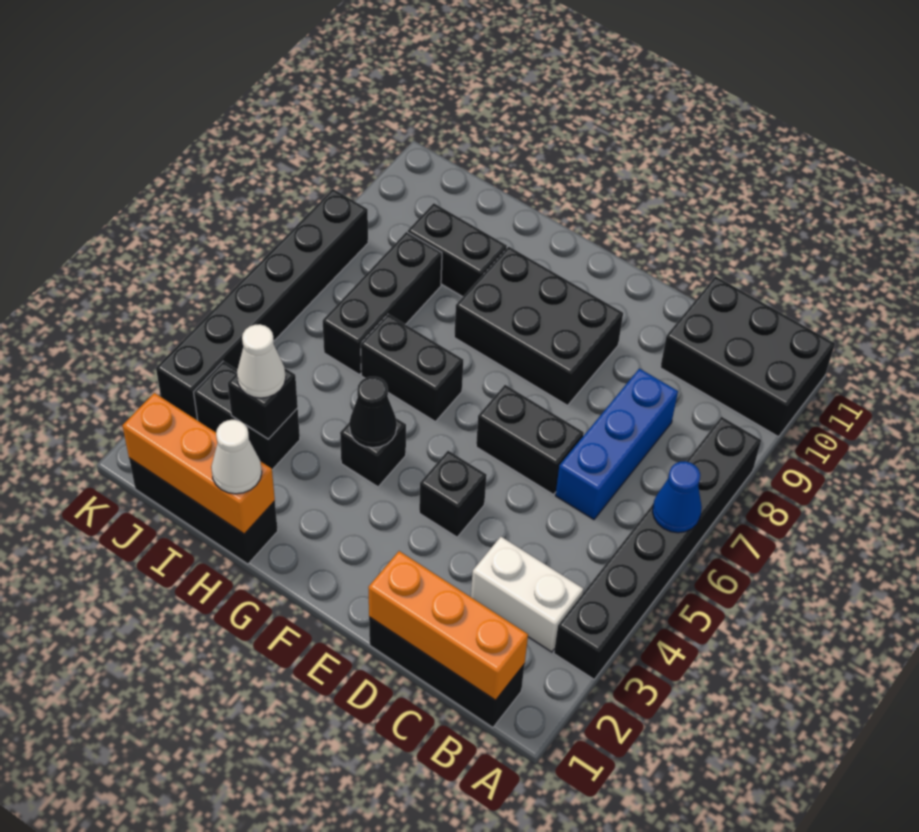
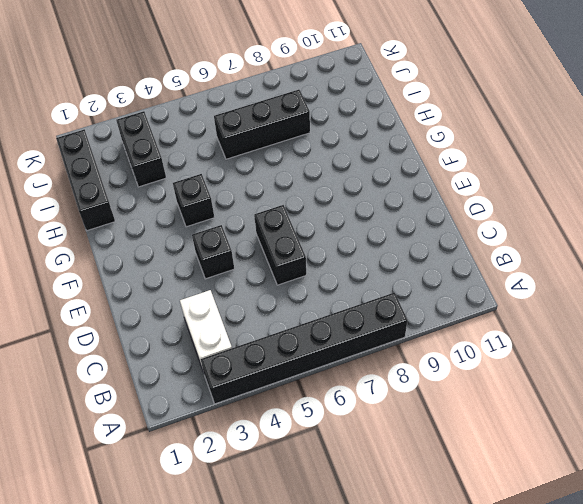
none -> black 2x3 brick [660,276,835,437]
none -> black 1x3 brick [369,617,525,727]
none -> blue 1x3 brick [556,369,678,519]

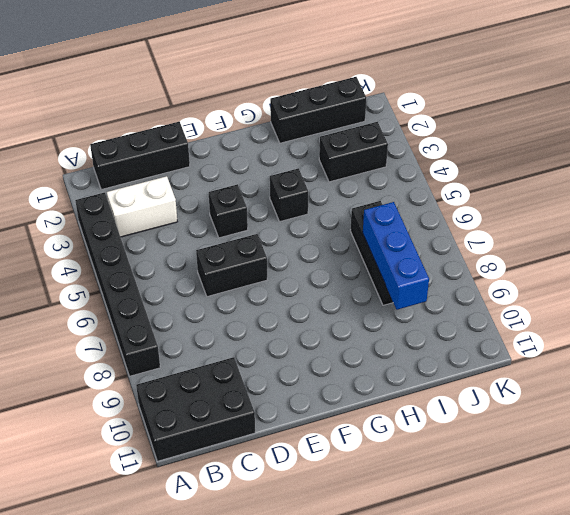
blue 1x3 brick [363,202,429,310] -> blue 1x3 brick moved to [556,369,678,519]
none -> black 2x3 brick [454,247,623,405]
none -> black 1x2 brick [361,314,463,421]
none -> black 1x2 brick [408,203,507,297]

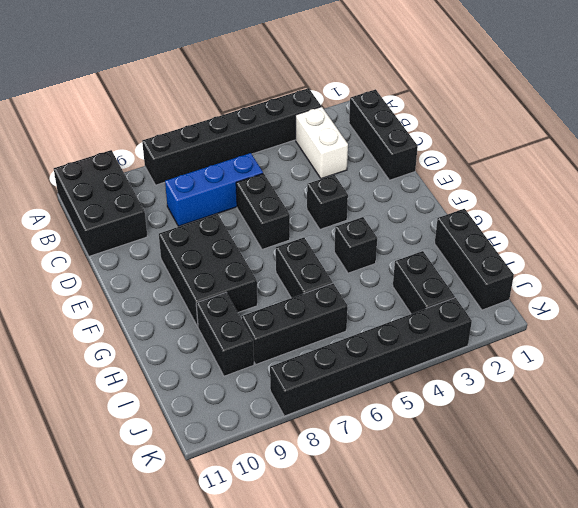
none -> blue 1x1 cone [652,461,702,533]
none -> orange 1x3 brick [368,551,528,700]
none -> black 1x1 cone [349,377,397,448]

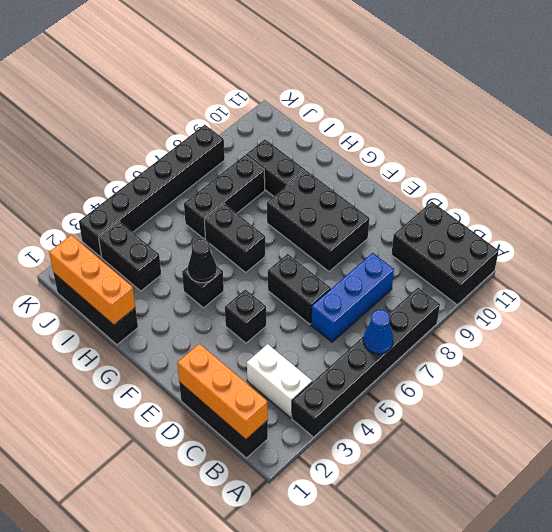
none -> black 1x1 brick [228,368,298,439]
none -> white 1x1 cone [211,420,262,494]
none -> white 1x1 cone [237,324,286,398]

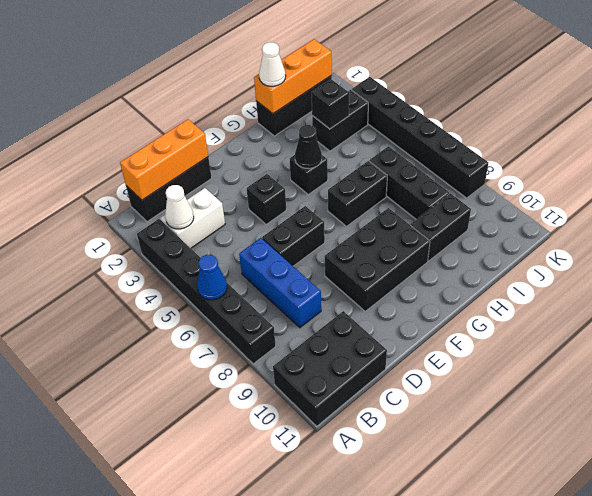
white 1x1 cone [165,185,194,229] -> white 1x1 cone moved to [237,324,286,398]

